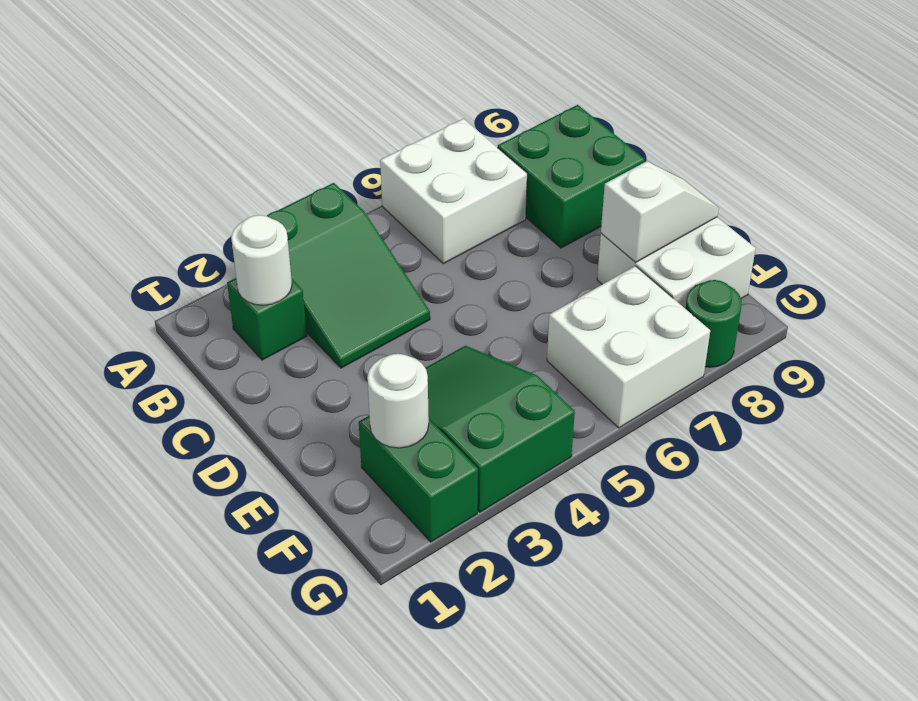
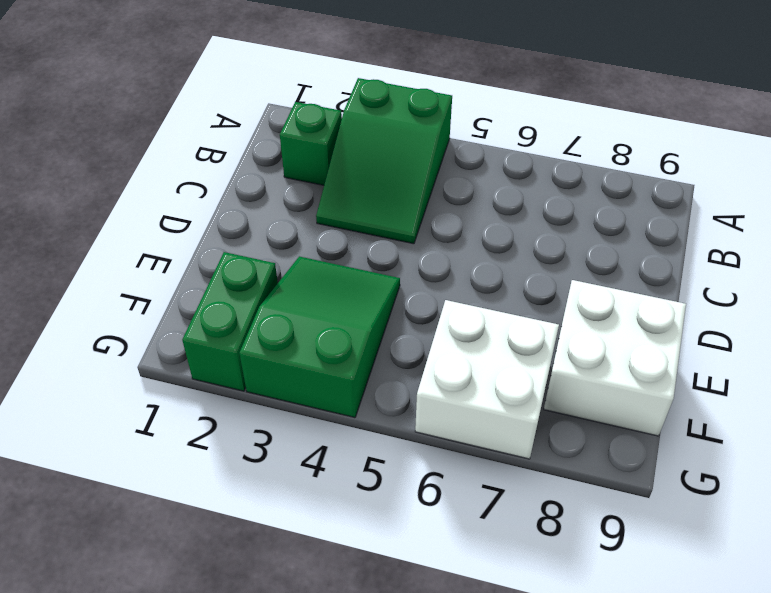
none -> white 2x2 brick [380,119,527,264]
none -> green 2x2 brick [498,105,644,248]
none -> green 1x1 round brick [685,280,742,367]

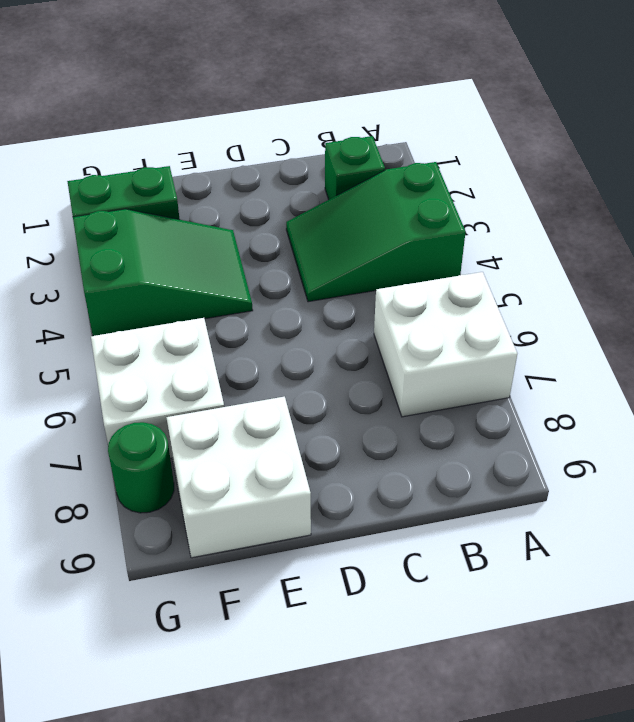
none -> green 2x2 brick [498,105,644,248]
none -> white 1x1 round brick [231,215,292,305]
none -> white 1x2 slope [601,161,719,263]

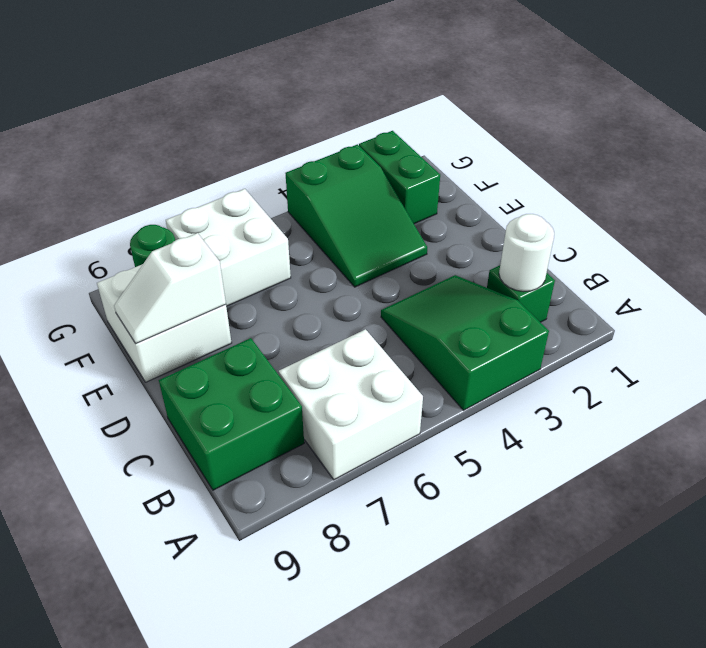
none -> white 1x1 round brick [367,354,429,448]

